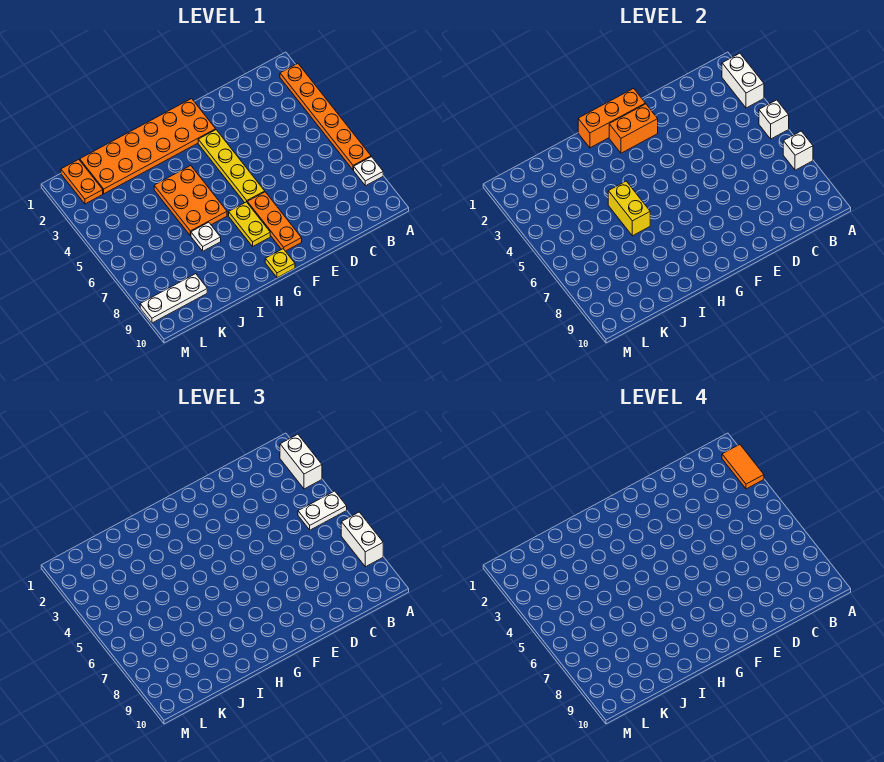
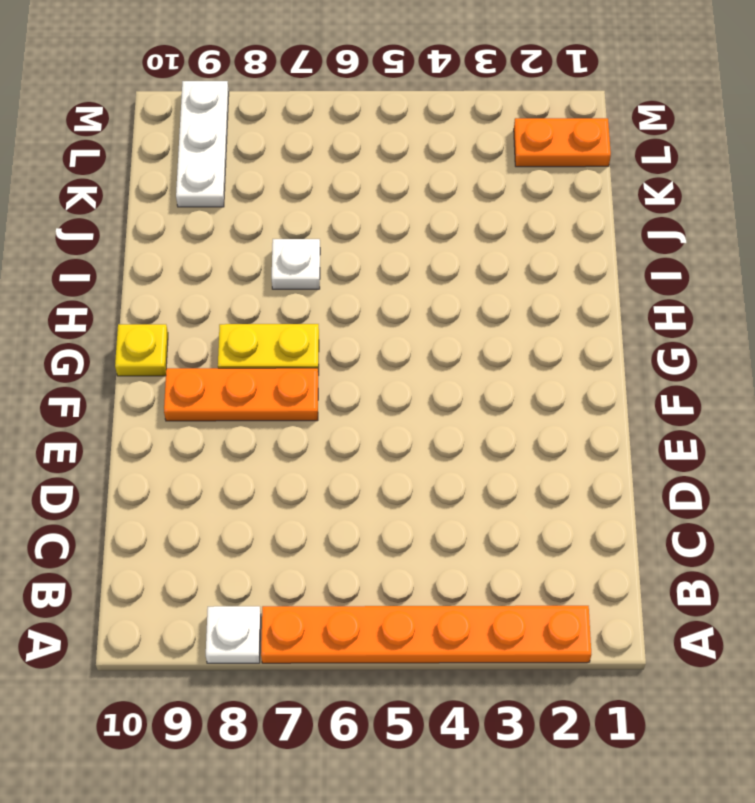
none -> orange 2x6 plate [80,99,216,194]
none -> yellow 1x4 plate [198,130,265,203]
none -> orange 2x3 plate [154,166,227,236]

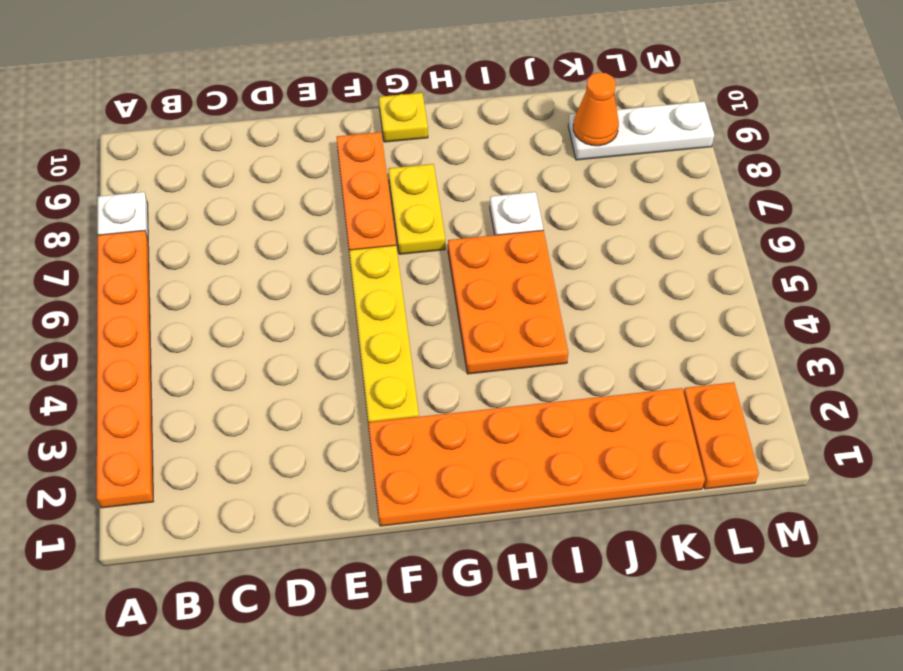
orange 1x1 cone [573,72,619,146] -> none
none -> white 1x2 brick [722,53,764,108]
none -> white 1x1 brick [759,100,789,139]
none -> white 1x1 brick [783,131,813,170]

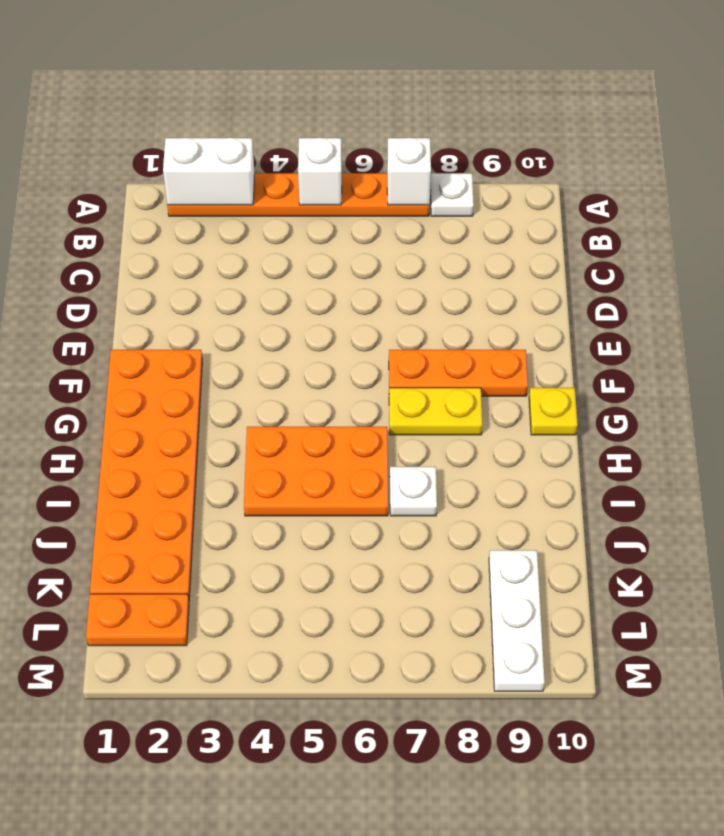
none -> yellow 1x4 plate [198,130,265,203]
none -> orange 1x3 brick [578,88,645,148]
none -> orange 1x2 brick [609,104,658,153]

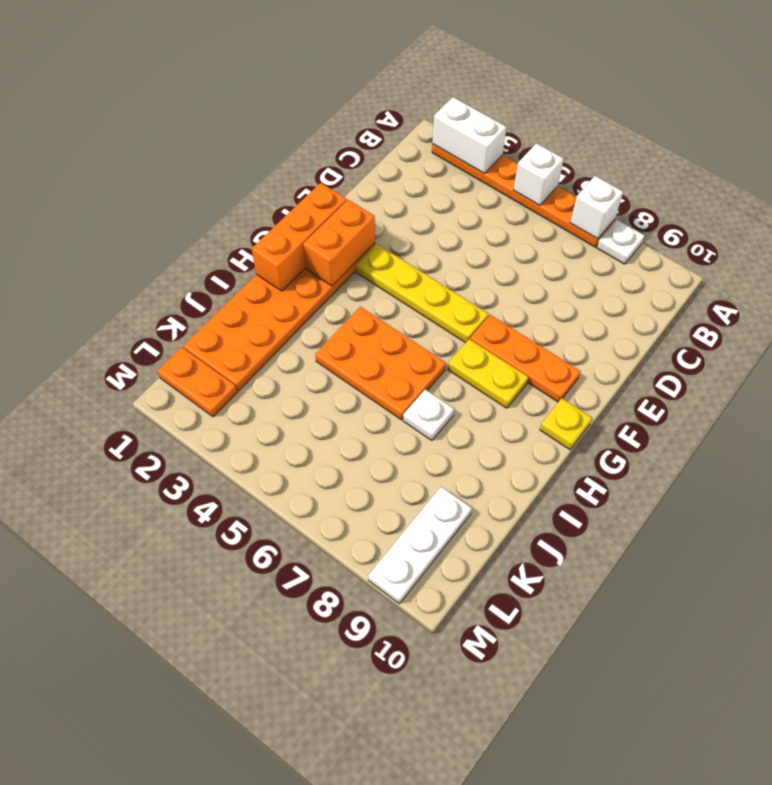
none -> yellow 1x2 brick [608,181,650,236]
none -> white 1x2 brick [280,434,322,489]
none -> white 1x2 plate [298,491,347,530]

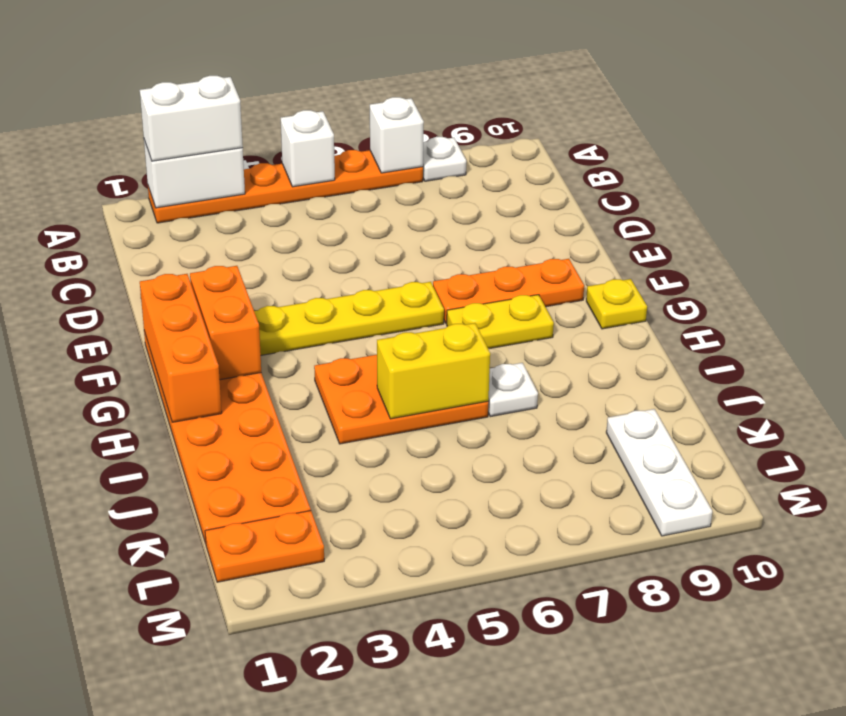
none -> white 1x2 plate [298,491,347,530]
none -> white 1x2 brick [341,512,383,567]
none -> orange 1x2 tile [722,445,764,489]

